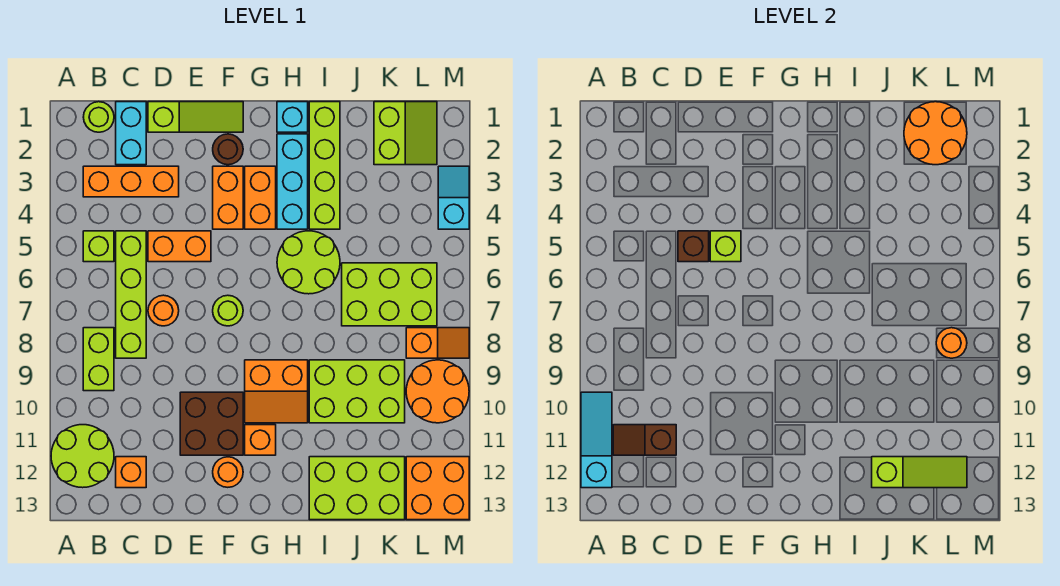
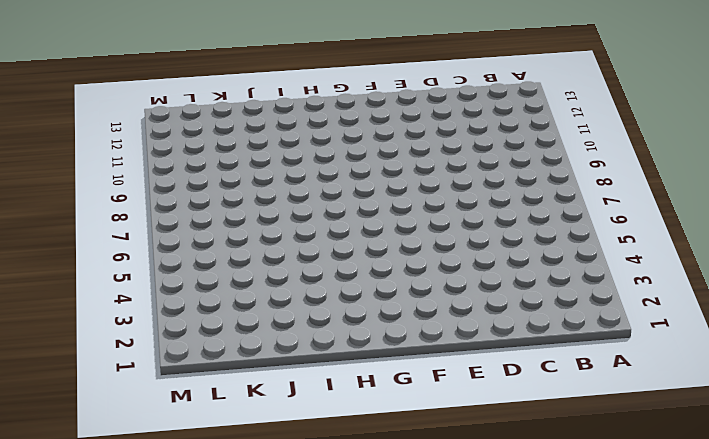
none -> lime 2x2 round brick [51,425,114,488]
none -> lime 1x1 round brick [83,102,114,132]
none -> orange 1x3 brick [83,166,179,197]
none -> lime 1x1 brick [83,231,114,262]

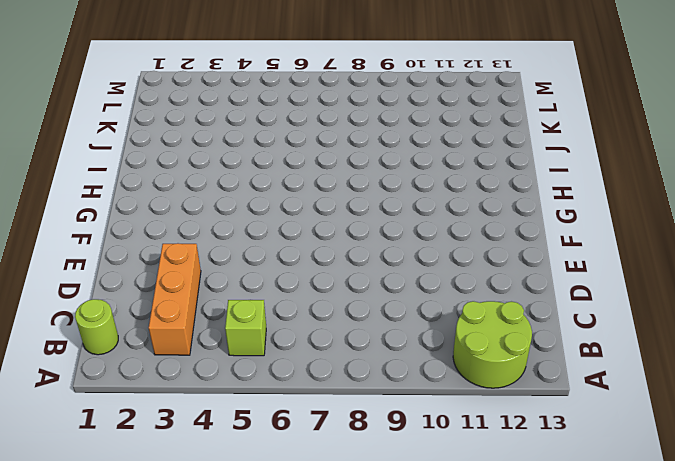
none -> lime 1x2 brick [83,328,114,391]
none -> cyan 1x2 brick [116,102,146,165]
none -> lime 1x4 brick [116,231,146,358]
none -> orange 1x1 brick [116,457,146,488]

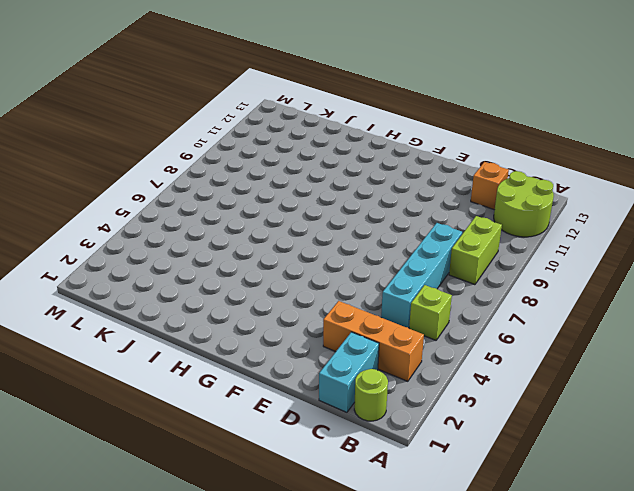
cyan 1x4 brick [381,223,462,328] -> lime 1x4 brick [116,231,146,358]
none -> lime 1x3 slope [148,102,243,132]
none -> orange 1x2 brick [148,231,211,262]
none -> orange 1x1 round brick [148,295,179,326]
none -> brown 2x2 brick [180,392,243,455]

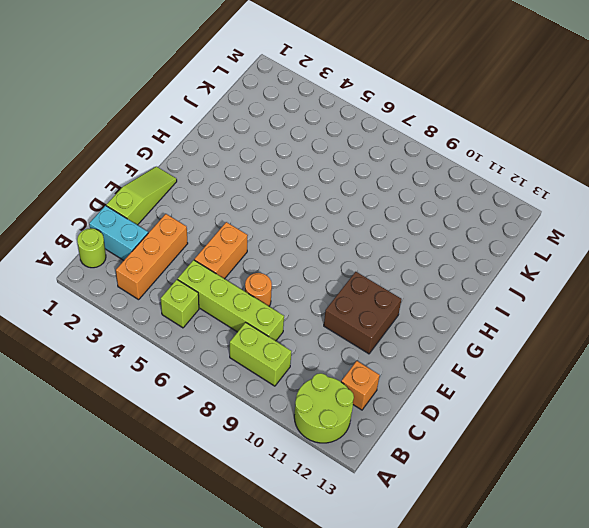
none -> brown 1x1 round brick [213,134,243,165]
none -> orange 1x2 brick [213,166,243,229]
none -> lime 1x1 round brick [213,295,243,326]
none -> orange 1x1 round brick [213,457,243,487]

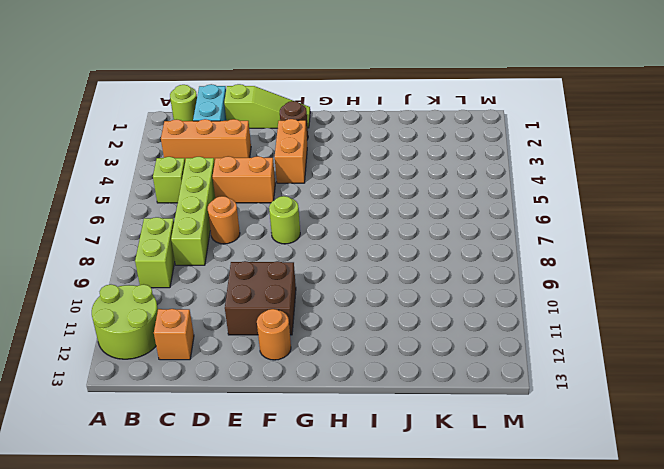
none -> orange 1x2 brick [245,166,276,229]
none -> orange 2x2 slope [245,360,308,423]
none -> orange 1x1 brick [245,425,276,455]
none -> cyan 1x1 brick [277,102,308,132]

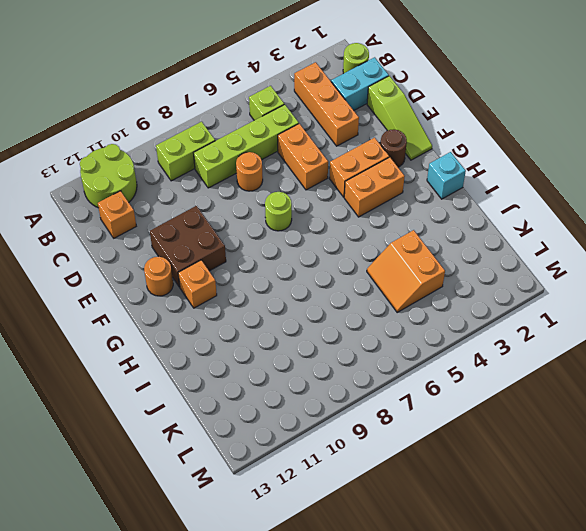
orange 2x2 slope [367,230,445,312] -> orange 2x2 slope moved to [245,360,308,423]
none -> cyan 1x3 brick [277,134,308,229]
none -> lime 2x2 round brick [277,231,340,294]
none -> lime 1x4 brick [309,102,340,229]
none -> lime 2x3 brick [309,360,405,423]

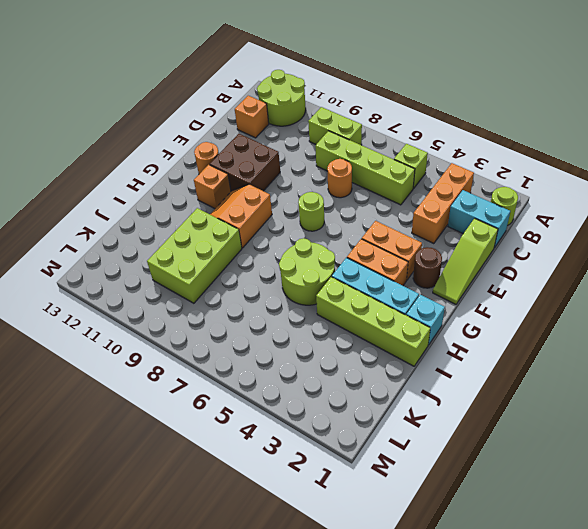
none -> orange 1x2 brick [148,231,211,262]
none -> lime 2x3 brick [309,457,405,520]
none -> lime 2x3 brick [342,263,437,326]
none -> lime 2x2 slope [374,102,437,165]

